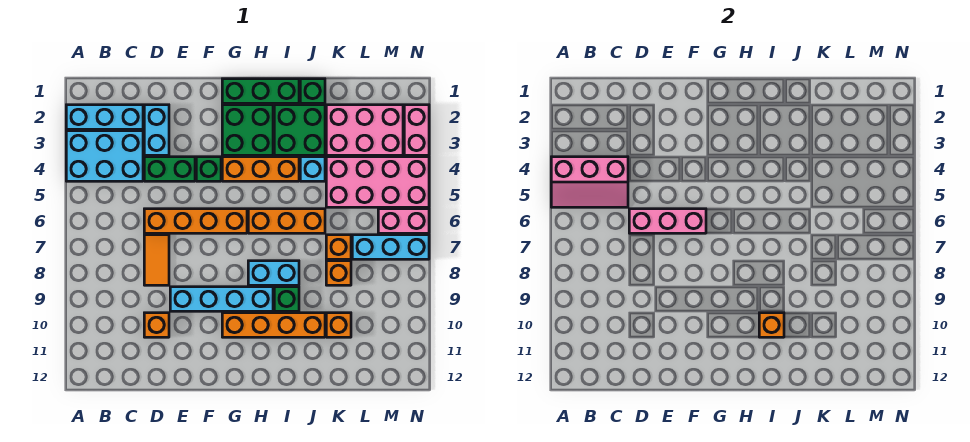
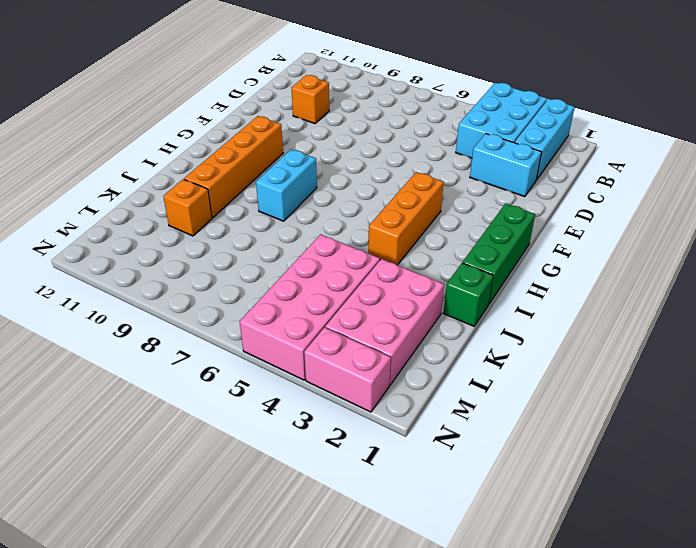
none -> green 1x2 brick [144,157,195,181]
none -> orange 1x4 brick [144,209,247,233]
none -> orange 1x2 tile [144,235,169,285]
none -> cyan 1x4 brick [170,287,273,311]

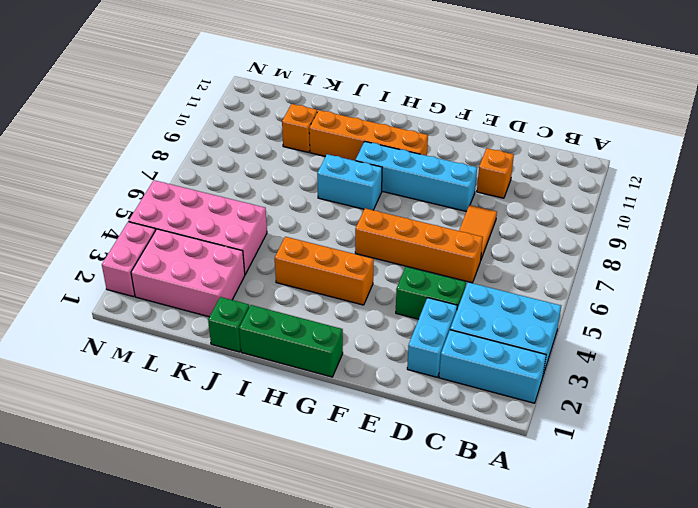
none -> green 1x1 brick [196,157,221,181]
none -> green 2x2 brick [222,105,273,155]
none -> orange 1x3 brick [248,209,325,233]
none -> green 2x2 brick [274,105,325,155]

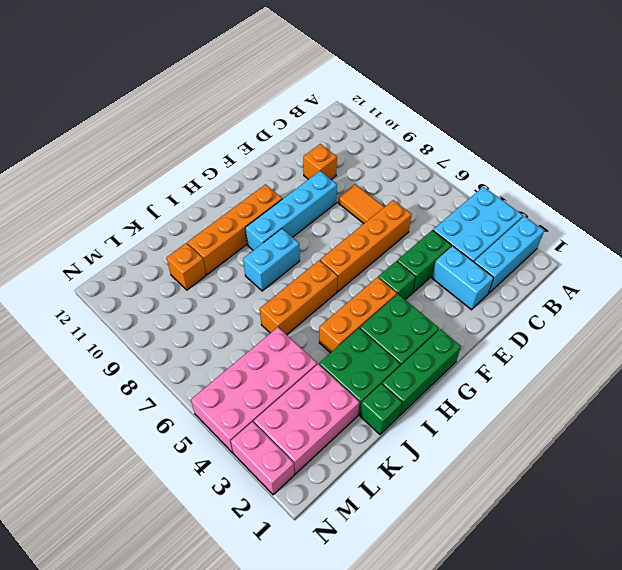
none -> green 1x1 brick [274,287,299,311]
none -> cyan 1x1 brick [300,157,325,181]
none -> orange 1x1 brick [326,235,351,259]
none -> orange 1x1 brick [326,261,351,285]

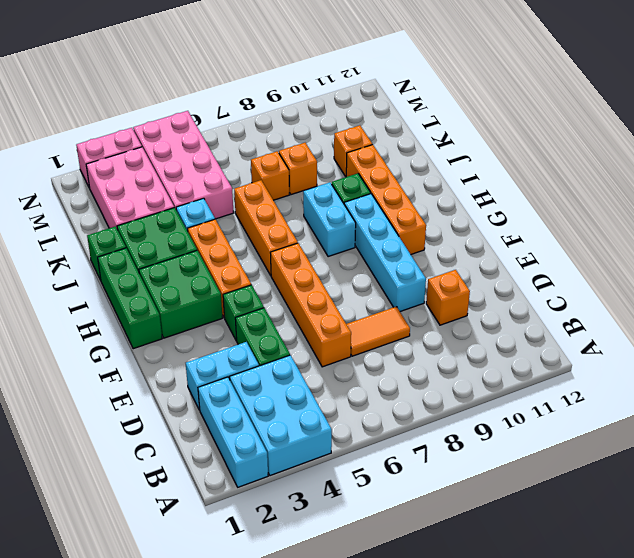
none -> cyan 1x3 brick [352,235,429,259]
none -> pink 1x2 brick [378,209,429,233]
none -> pink 2x3 slope [551,157,628,207]
none -> pink 1x3 brick [629,209,706,233]

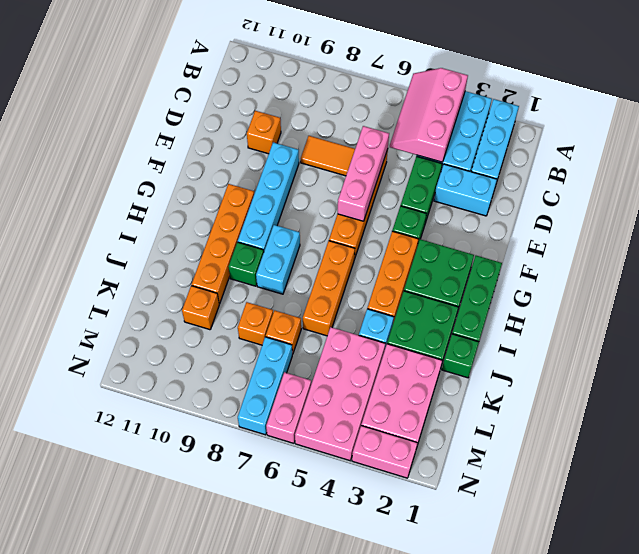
none -> orange 1x1 brick [759,313,784,337]

